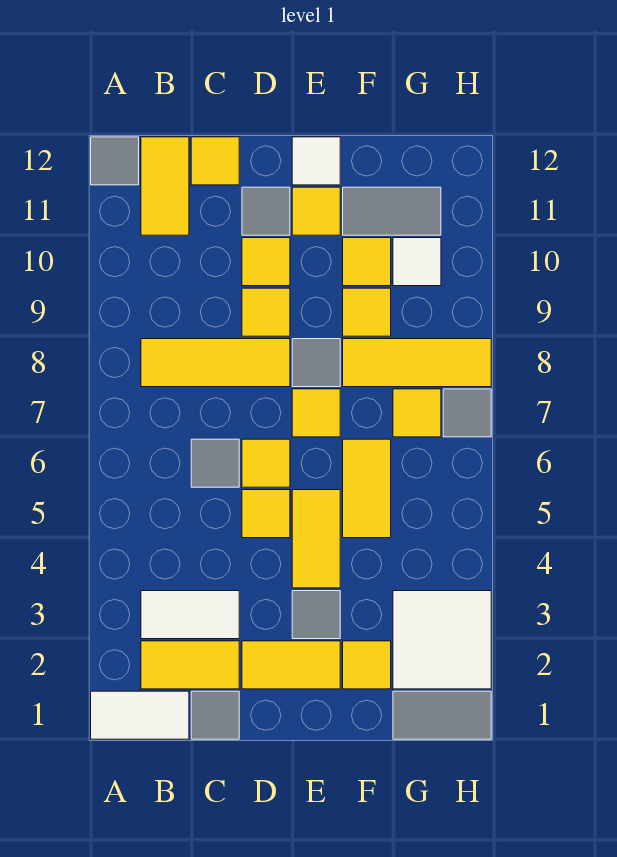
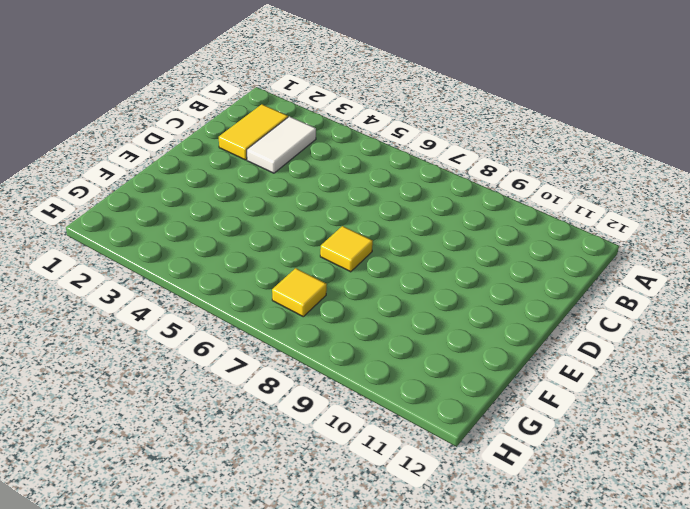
none -> white 1x2 tile [91,691,189,739]
none -> grey 1x1 tile [91,137,139,185]
none -> yellow 1x3 tile [141,339,290,387]
none -> yellow 1x2 tile [141,137,189,235]

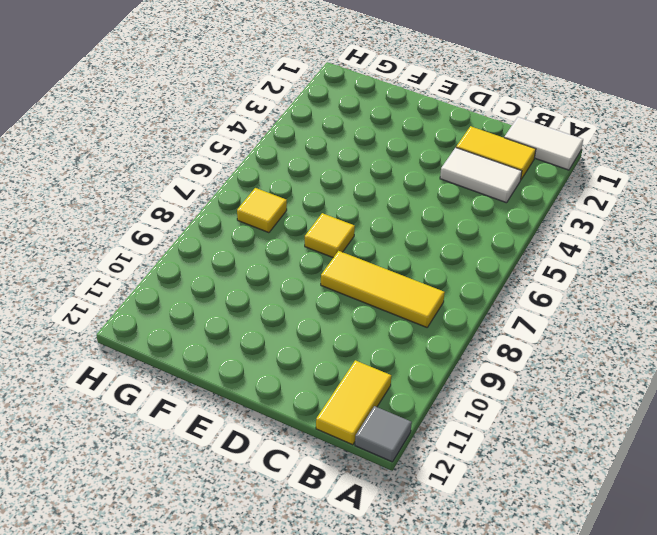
none -> grey 1x1 tile [191,691,239,739]
none -> grey 1x1 tile [191,439,239,487]
none -> yellow 1x1 tile [191,137,239,185]
none -> yellow 1x2 tile [242,641,340,689]

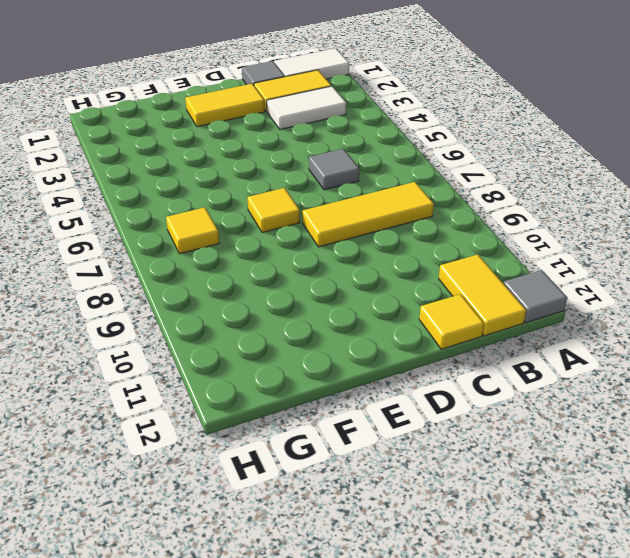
none -> yellow 1x1 tile [242,490,290,538]
none -> yellow 1x1 tile [242,439,290,487]
none -> yellow 1x1 tile [242,288,290,336]
none -> yellow 1x1 tile [242,238,290,286]

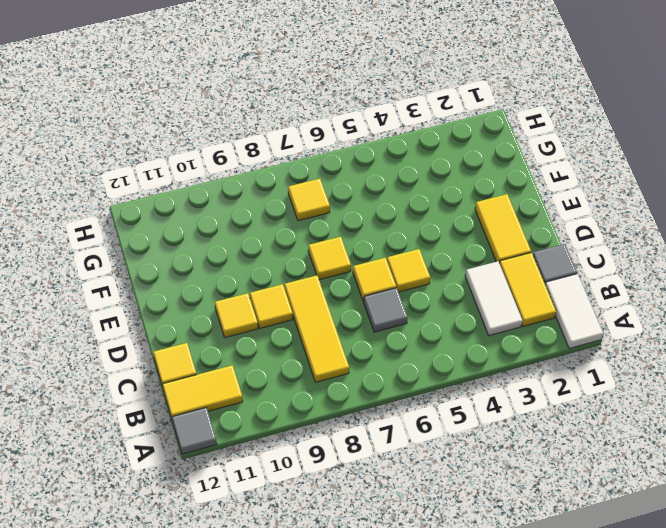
none -> grey 1x1 tile [242,187,290,235]
none -> grey 1x1 tile [292,591,340,639]
none -> yellow 1x2 tile [292,490,340,588]
none -> grey 1x1 tile [292,339,340,387]

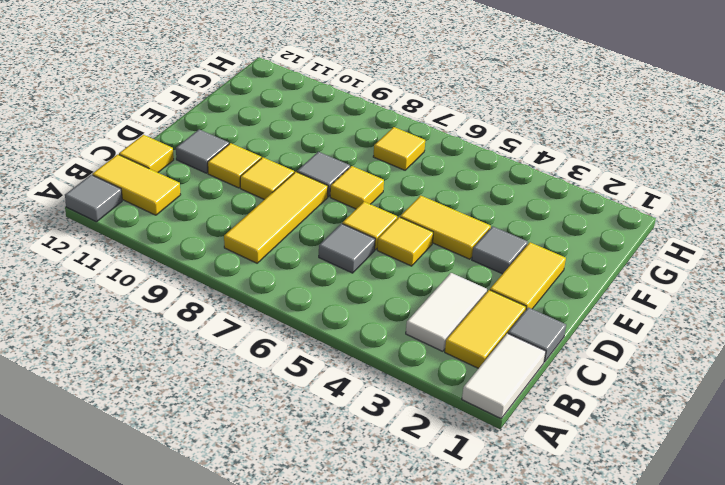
none -> yellow 1x1 tile [292,187,340,235]
none -> white 1x1 tile [292,137,340,185]
none -> yellow 1x1 tile [343,641,391,689]
none -> yellow 1x2 tile [343,439,391,538]

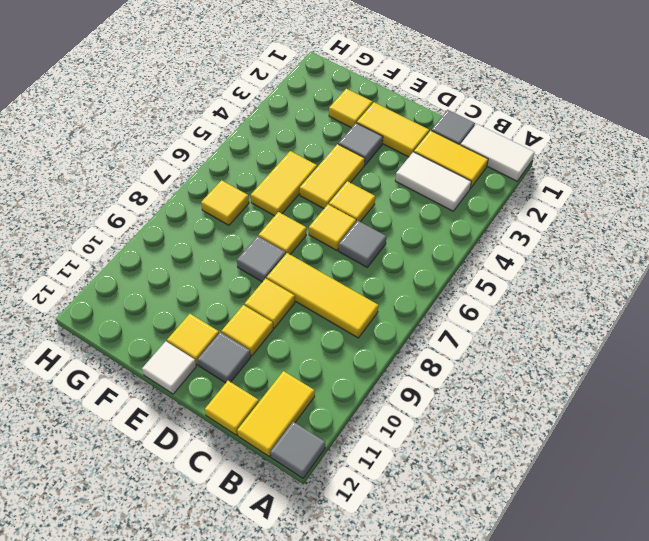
none -> yellow 1x3 tile [343,339,491,387]
none -> yellow 1x1 tile [343,288,391,336]
none -> yellow 1x1 tile [343,238,391,286]
none -> grey 1x2 tile [343,187,441,235]

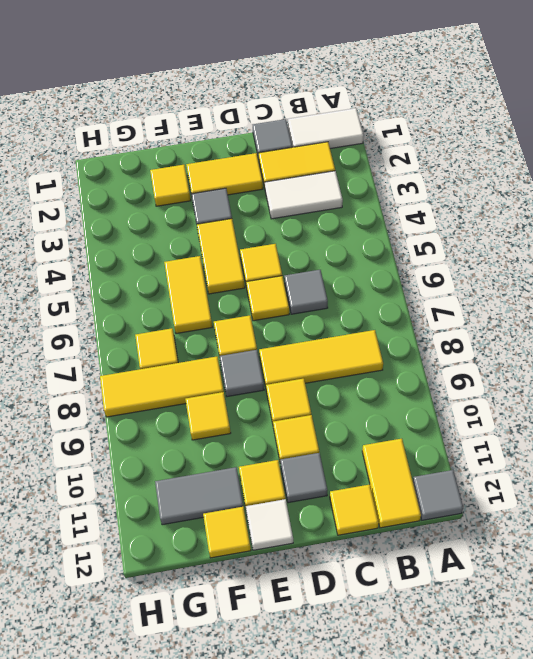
yellow 1x1 tile [203,507,251,558] -> yellow 1x1 tile moved to [343,238,391,286]
none -> grey 1x2 tile [393,691,491,739]
none -> white 2x2 tile [393,591,491,689]
none -> white 1x1 tile [393,238,441,286]
none -> grey 1x1 tile [443,389,491,437]

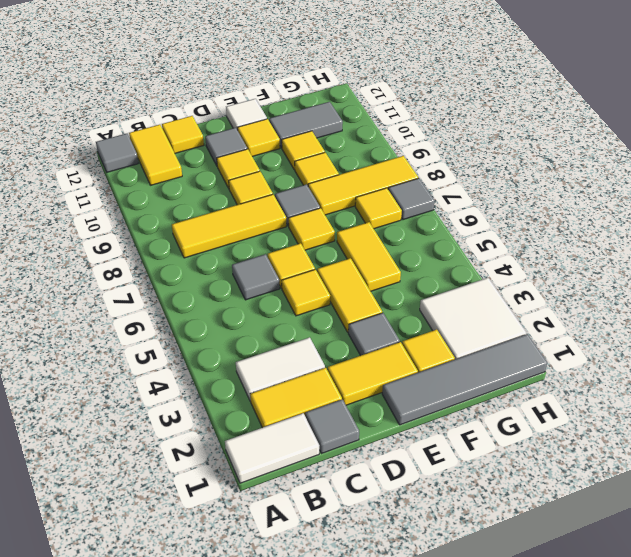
grey 1x4 tile [382,334,547,425] -> grey 1x2 tile [393,691,491,739]
none -> white 1x1 tile [393,238,441,286]

